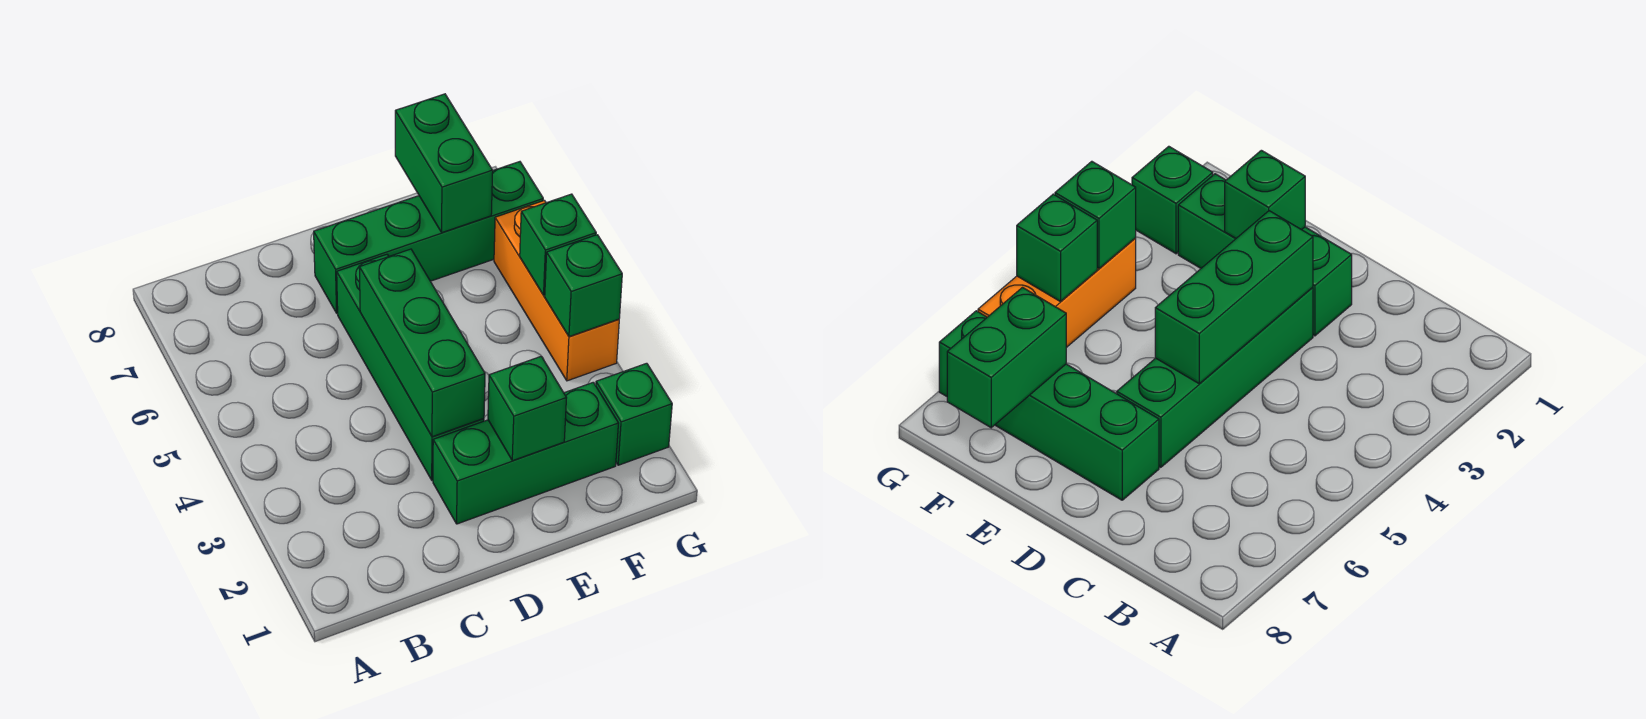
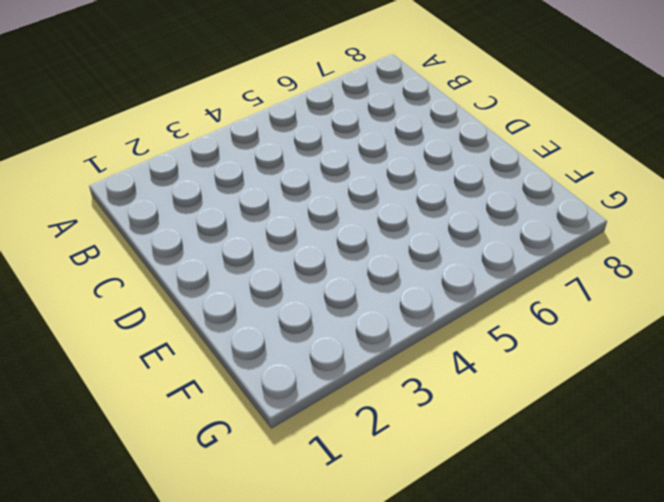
none -> green 1x3 brick [433,382,618,524]
none -> green 1x4 brick [337,254,484,480]

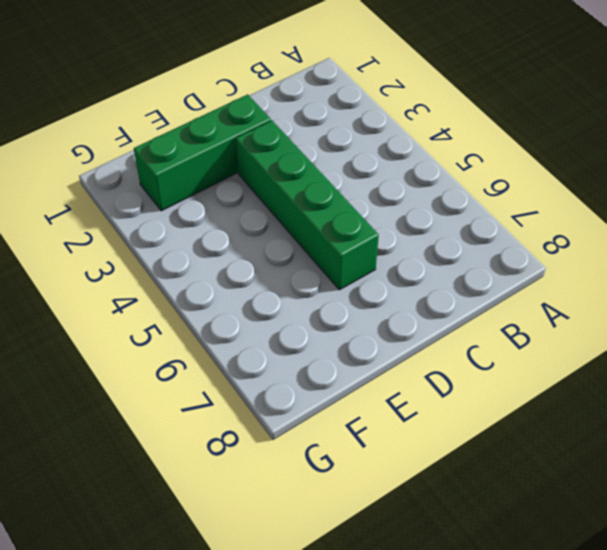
none -> green 1x4 brick [314,162,543,313]
none -> green 1x1 brick [596,363,672,465]

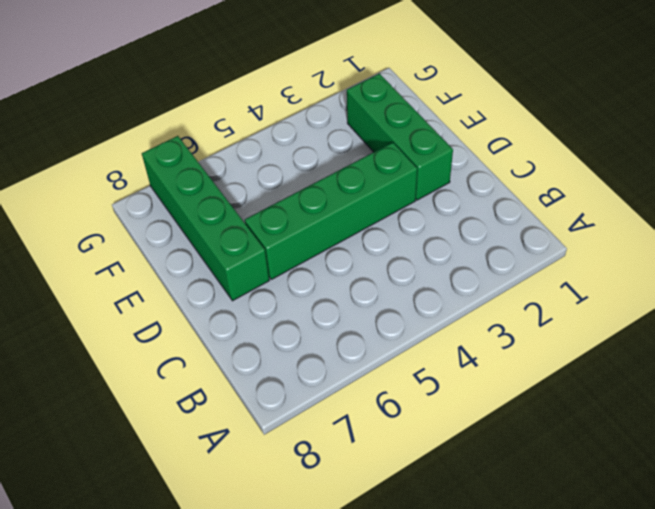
none -> green 1x1 brick [596,363,672,465]
none -> orange 1x3 brick [494,200,619,381]

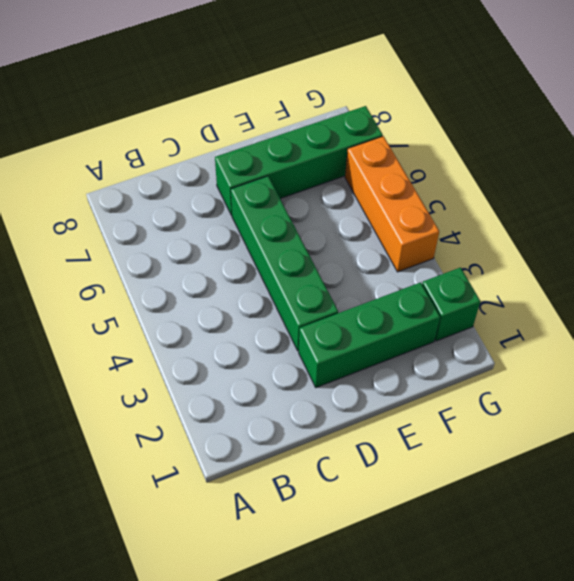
none -> green 1x3 brick [359,249,485,437]
none -> green 1x1 brick [488,356,566,461]

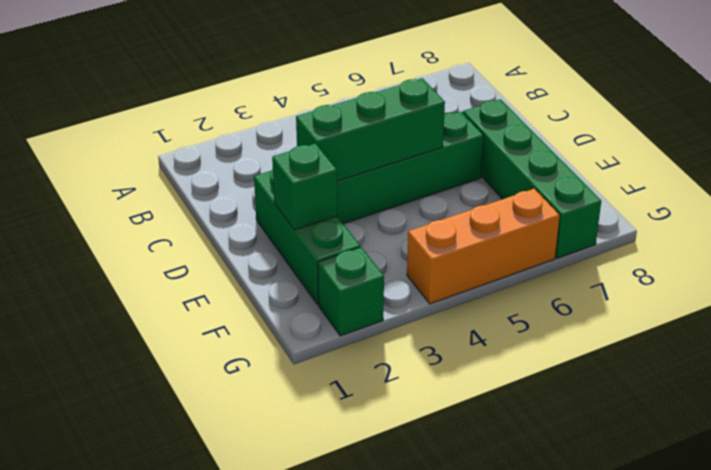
none -> green 1x2 brick [395,94,493,232]
none -> green 1x1 brick [545,235,622,337]

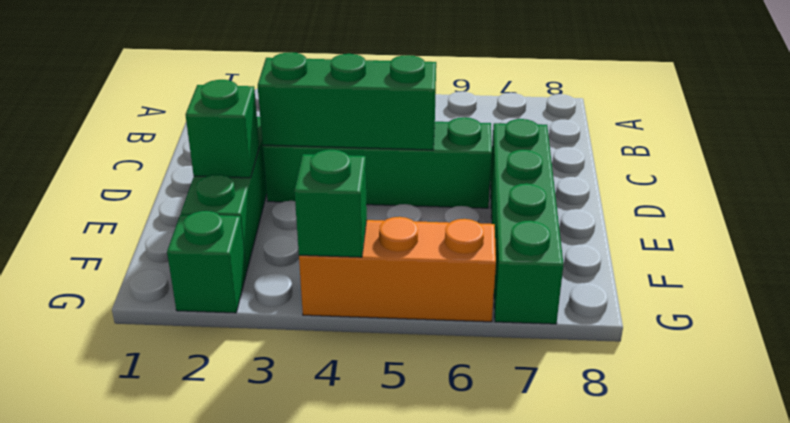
none -> green 1x2 brick [395,94,493,232]
none -> green 1x1 brick [520,194,596,295]

